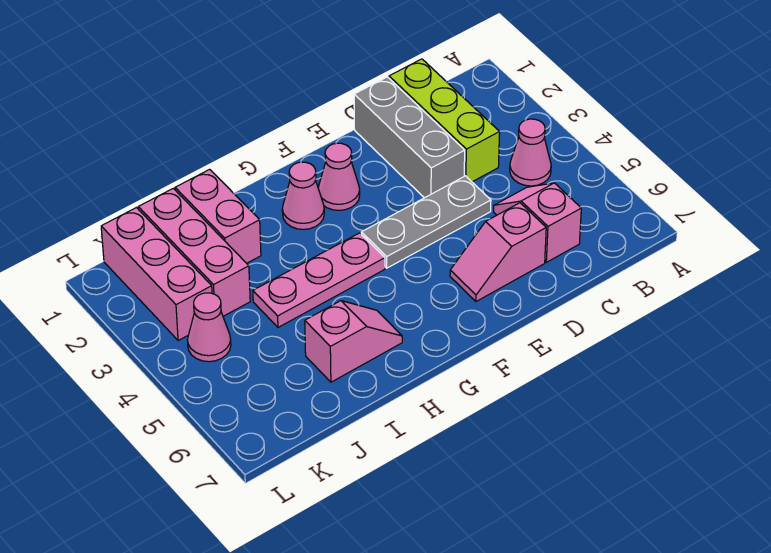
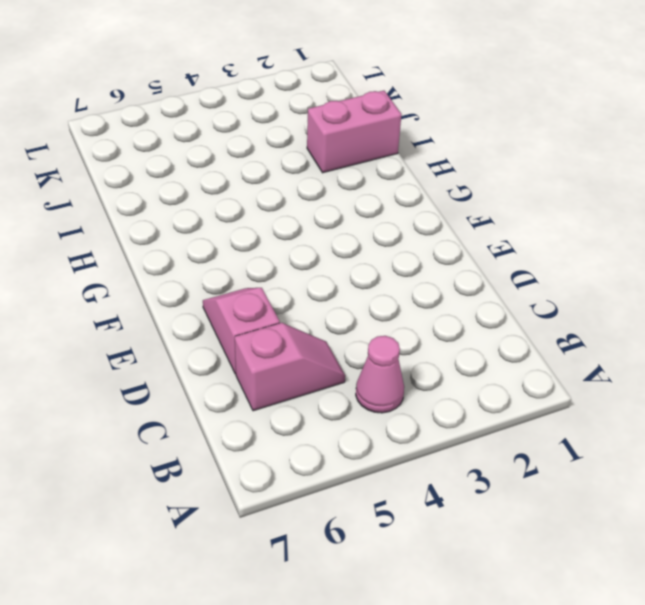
none -> lime 1x3 brick [389,59,500,182]
none -> grey 1x3 brick [354,77,465,198]
none -> grey 1x3 plate [361,176,491,268]

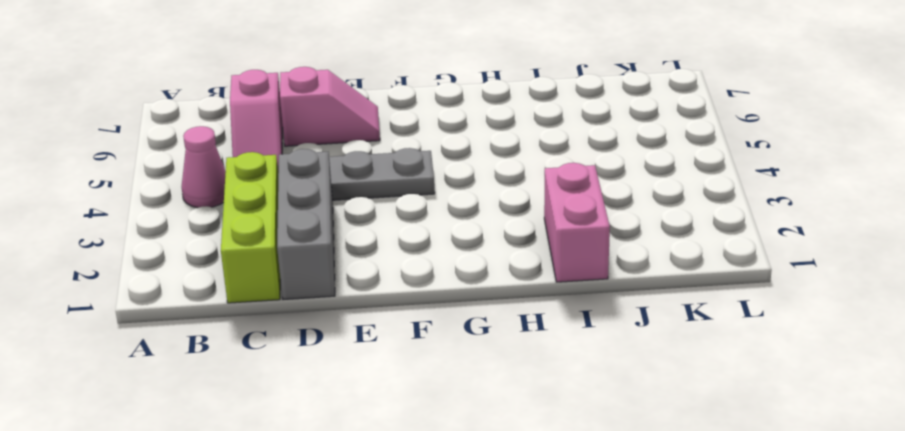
none -> pink 1x1 cone [318,143,360,210]
none -> pink 1x1 cone [282,162,324,230]
none -> pink 1x3 plate [253,233,385,327]

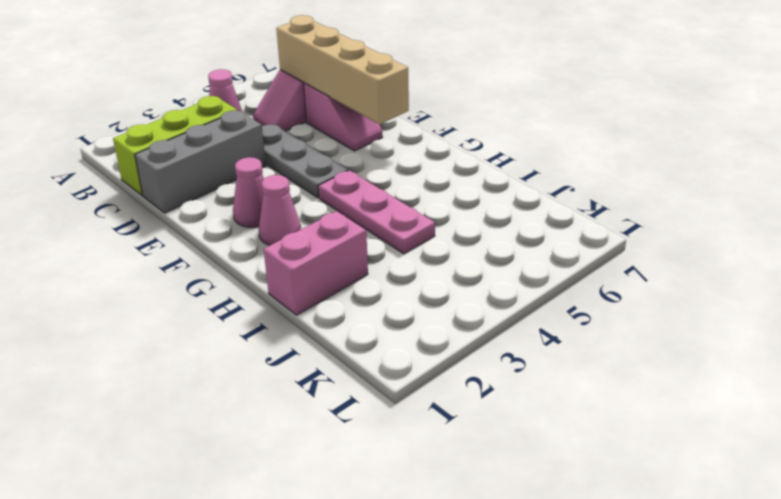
tan 1x4 brick [276,15,409,125] -> none
none -> pink 1x2 slope [305,301,402,382]
none -> pink 1x3 brick [138,188,250,316]
none -> pink 1x3 brick [101,208,212,341]

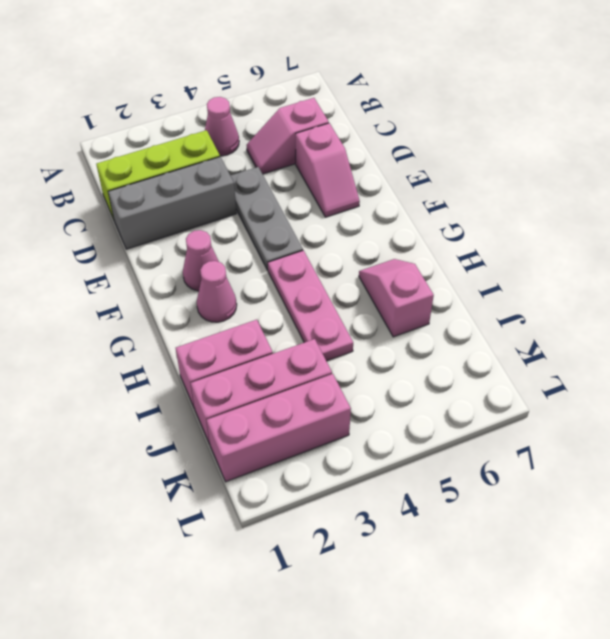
none -> pink 1x1 cone [187,293,231,362]

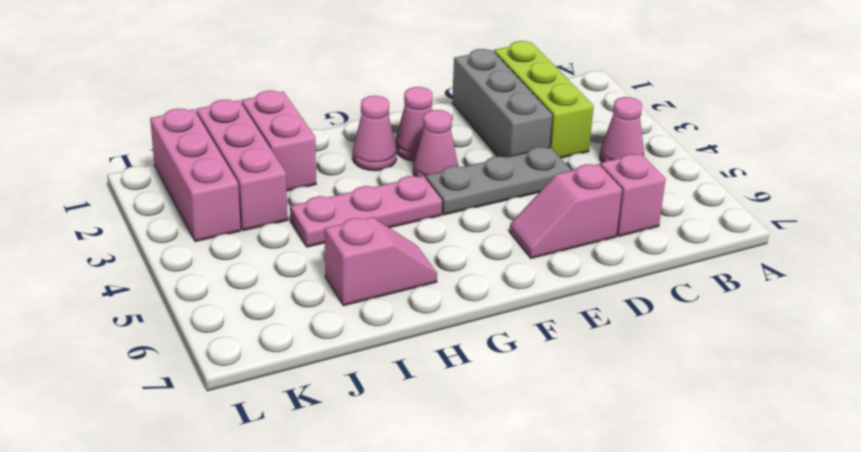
pink 1x1 cone [413,110,458,177] -> pink 1x1 cone moved to [187,293,231,362]

